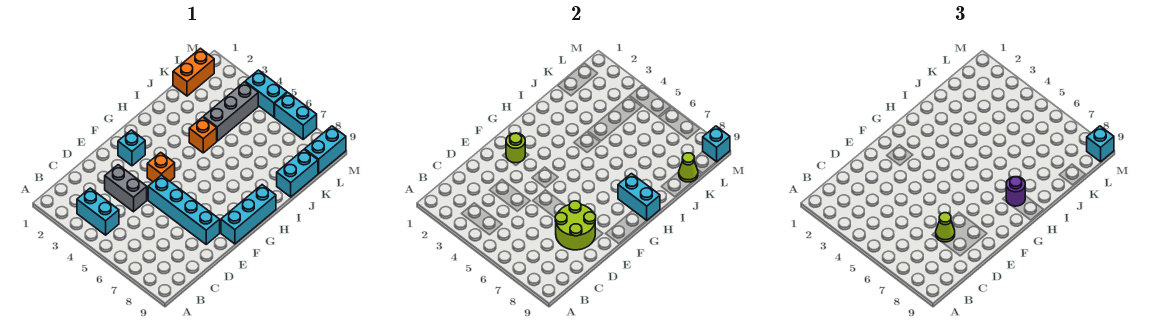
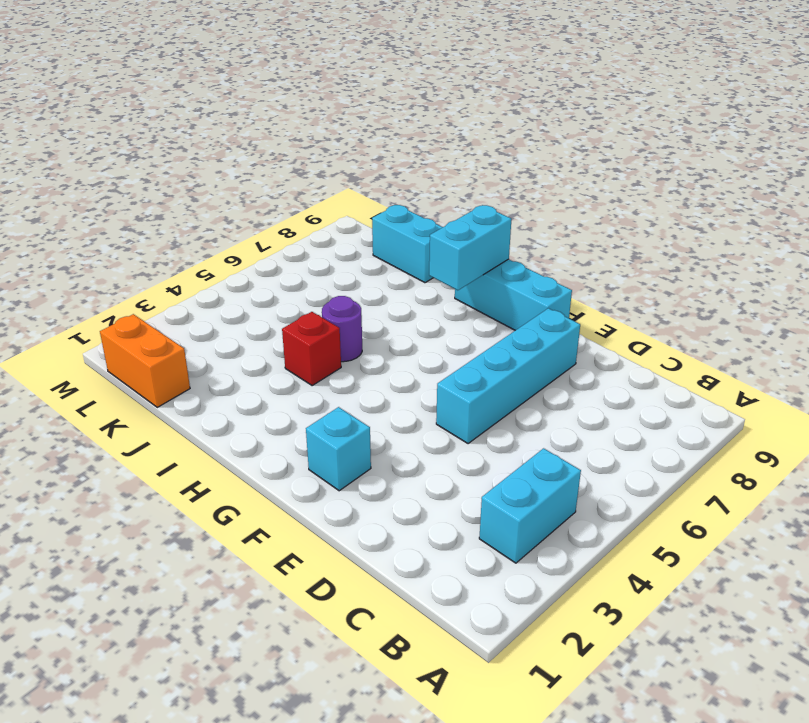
red 1x1 brick [282,312,341,385] -> orange 1x1 brick [189,117,217,153]
purple 1x1 round brick [322,296,362,362] -> purple 1x1 round brick moved to [1006,177,1025,206]
none -> grey 1x2 brick [105,165,147,212]
none -> orange 1x1 brick [147,152,175,182]
none -> grey 1x3 brick [203,82,258,141]

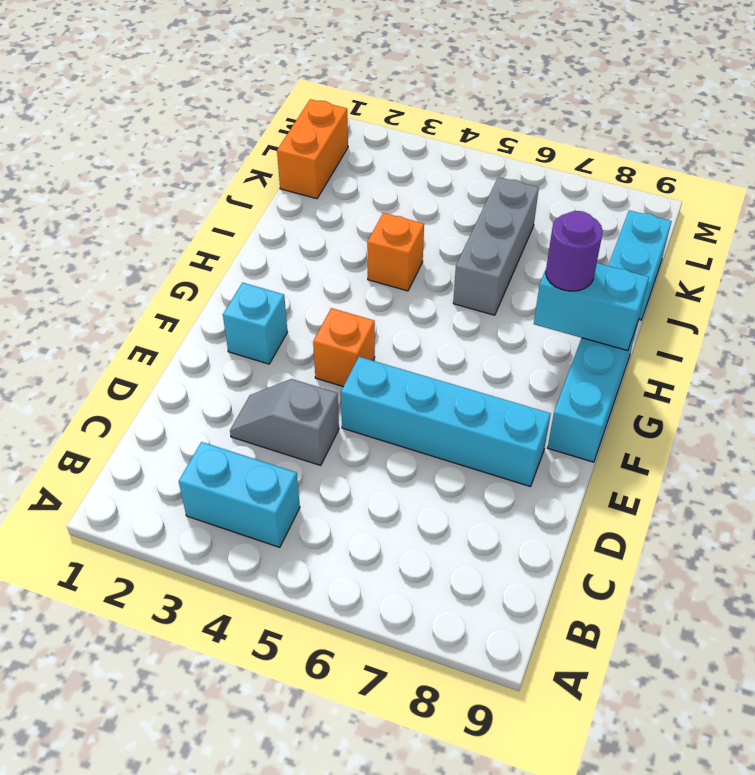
grey 1x2 slope [230,379,339,466] -> grey 1x2 brick [105,165,147,212]
grey 1x3 brick [453,177,539,315] -> grey 1x3 brick moved to [203,82,258,141]
none -> cyan 1x2 brick [305,126,346,173]
none -> cyan 1x2 brick [245,70,287,117]
none -> cyan 1x2 brick [275,93,317,139]

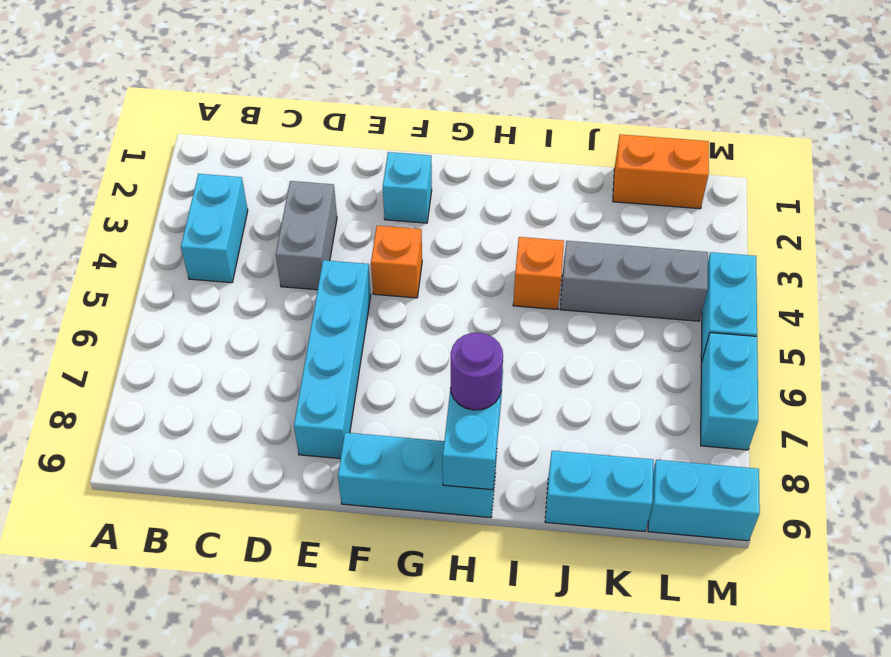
none -> lime 2x2 round brick [555,201,596,250]
none -> lime 1x1 round brick [506,133,525,163]
none -> lime 1x1 cone [679,153,698,182]

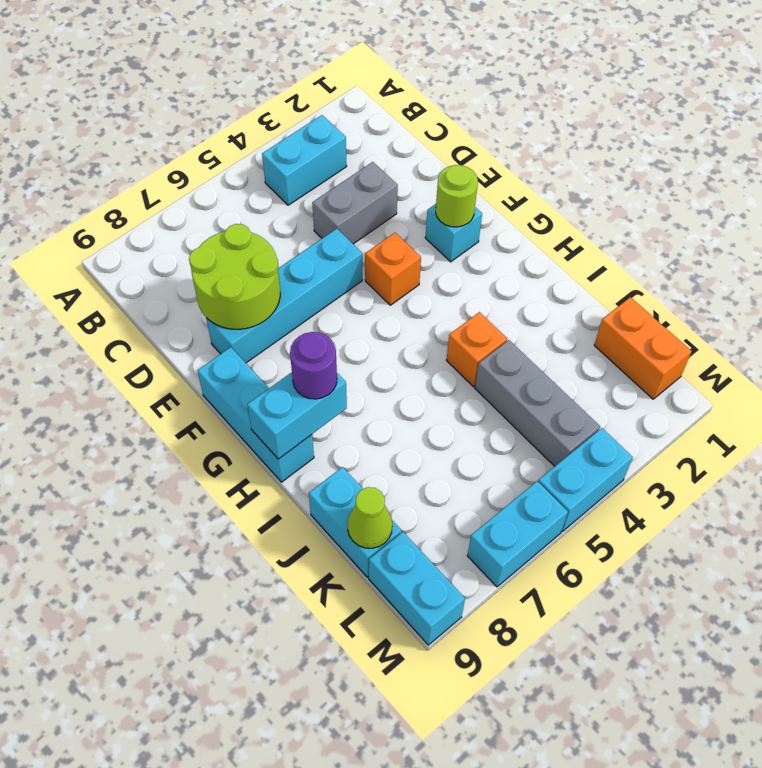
none -> cyan 1x1 brick [703,126,730,162]
none -> lime 1x1 cone [936,213,955,242]
none -> cyan 1x1 brick [1087,126,1114,162]

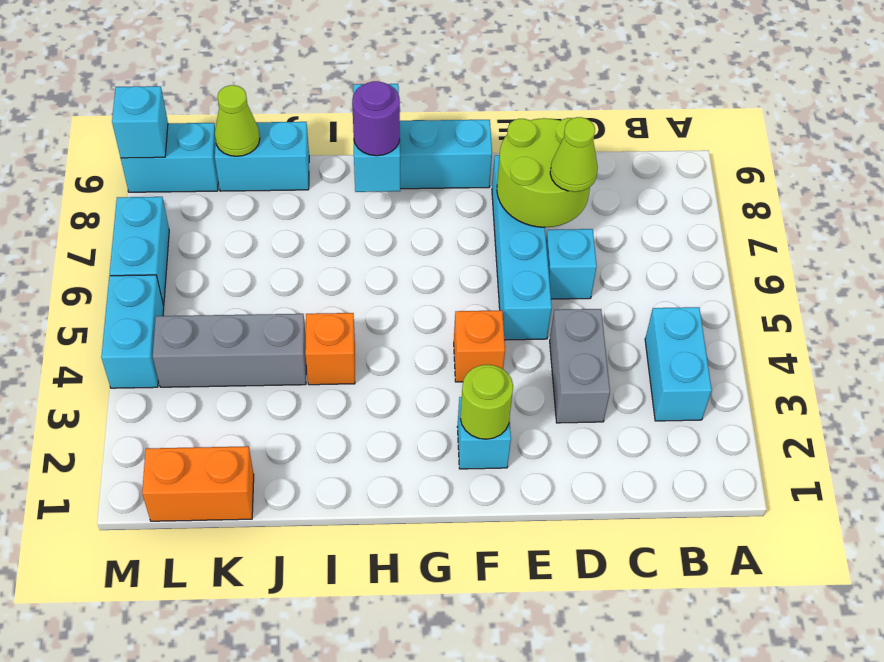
cyan 1x1 brick [546,229,597,299] -> cyan 1x1 brick moved to [1087,126,1114,162]

